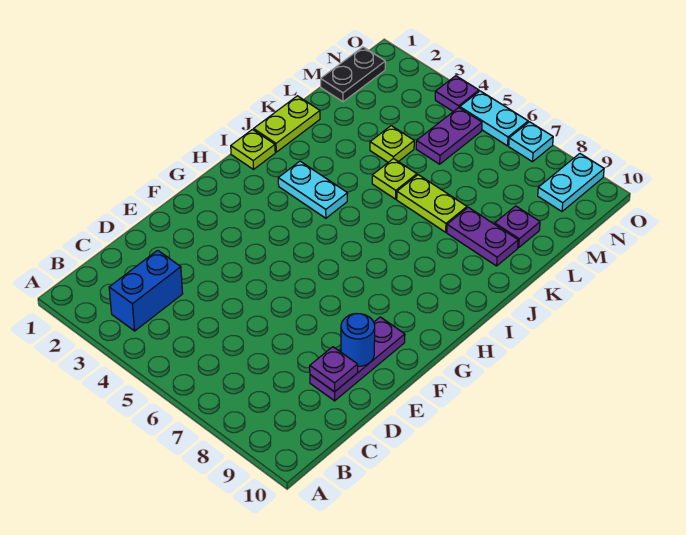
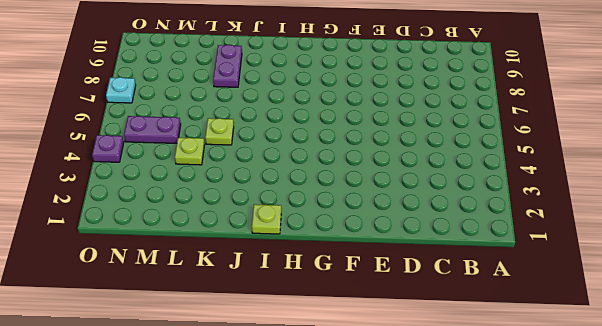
none -> blue 1x2 brick [109,250,183,331]
none -> purple 1x3 plate [310,317,405,401]
none -> cyan 1x2 plate [278,161,348,218]

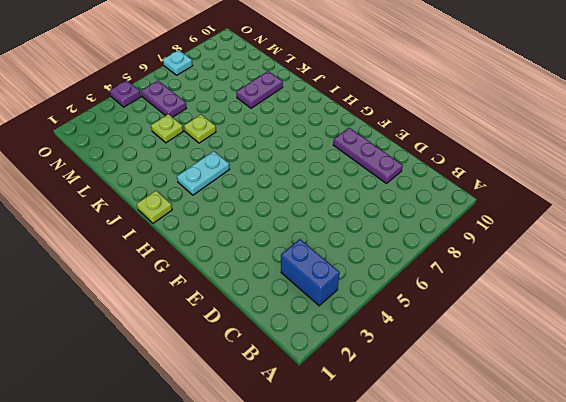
none -> lime 1x2 plate [254,96,320,152]
none -> lime 1x2 plate [397,175,467,232]
none -> purple 1x1 plate [495,206,540,248]

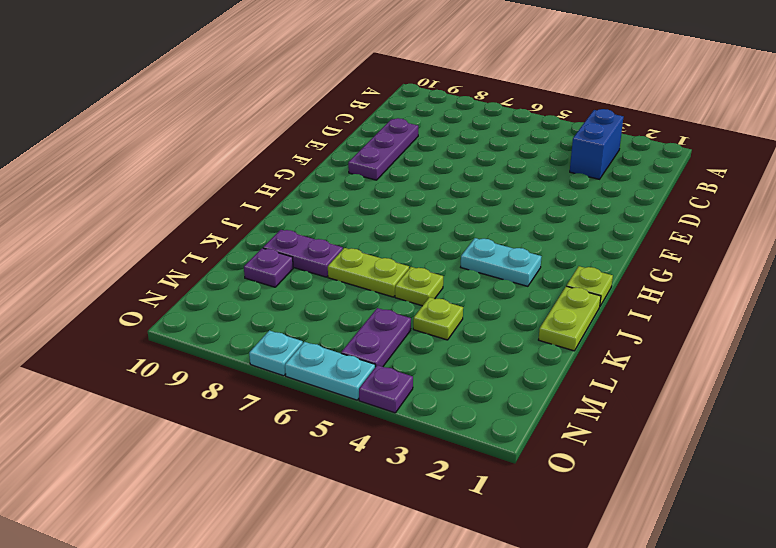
none -> black 1x2 plate [321,47,385,102]
none -> cyan 1x2 plate [538,154,604,211]
none -> purple 1x1 plate [310,347,358,392]

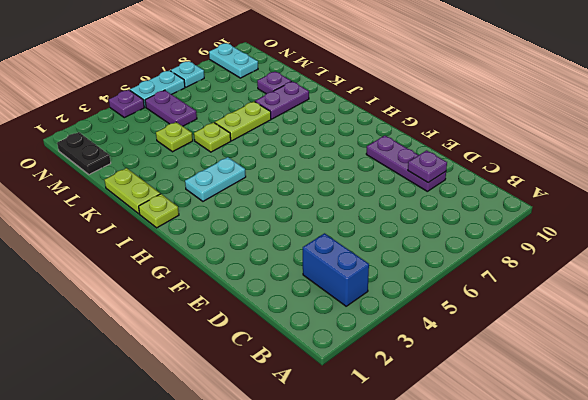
none -> blue 1x1 round brick [341,314,375,366]

